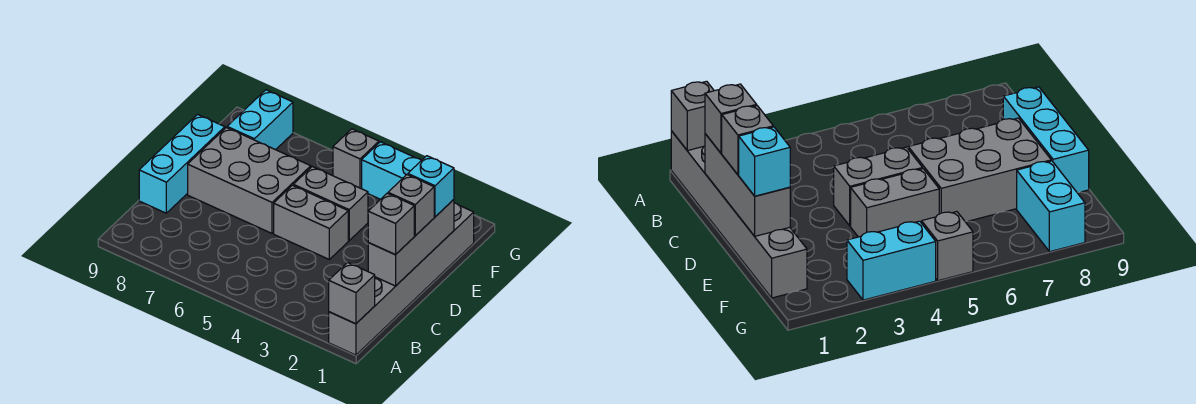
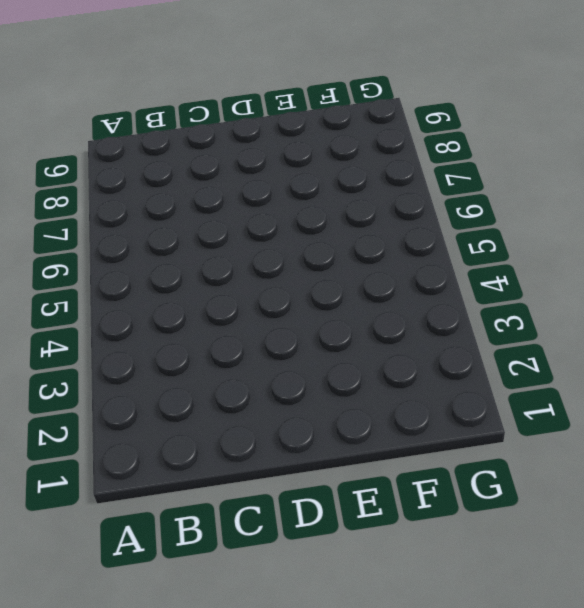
none -> grey 1x6 brick [329,203,474,355]
none -> cyan 1x3 brick [139,114,225,213]
none -> grey 1x2 brick [274,185,348,259]

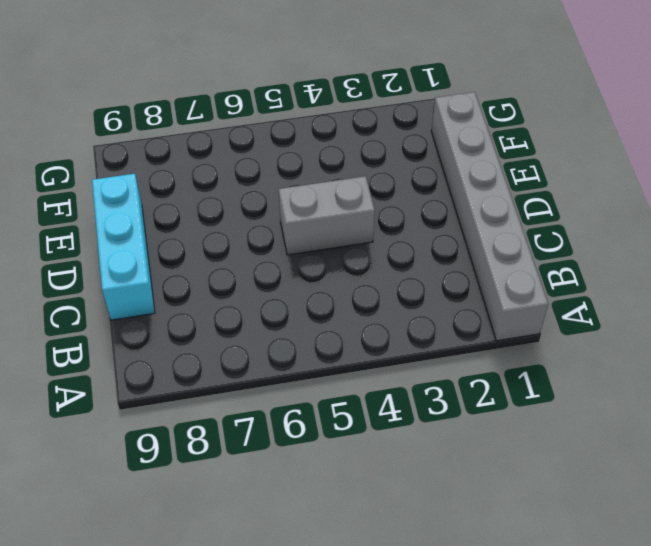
none -> grey 2x3 brick [188,127,311,233]
none -> grey 1x2 brick [293,167,368,241]
none -> cyan 1x2 brick [227,90,293,150]

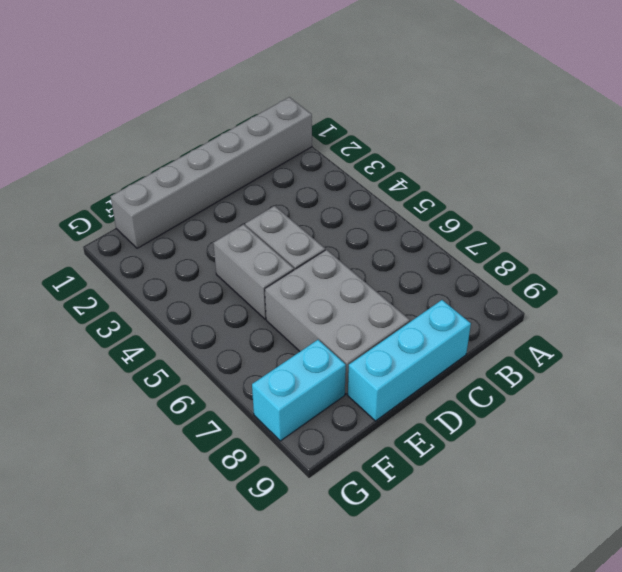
none -> cyan 1x2 brick [362,142,421,199]
none -> grey 1x1 brick [333,129,379,189]
none -> grey 1x1 brick [329,262,375,324]

